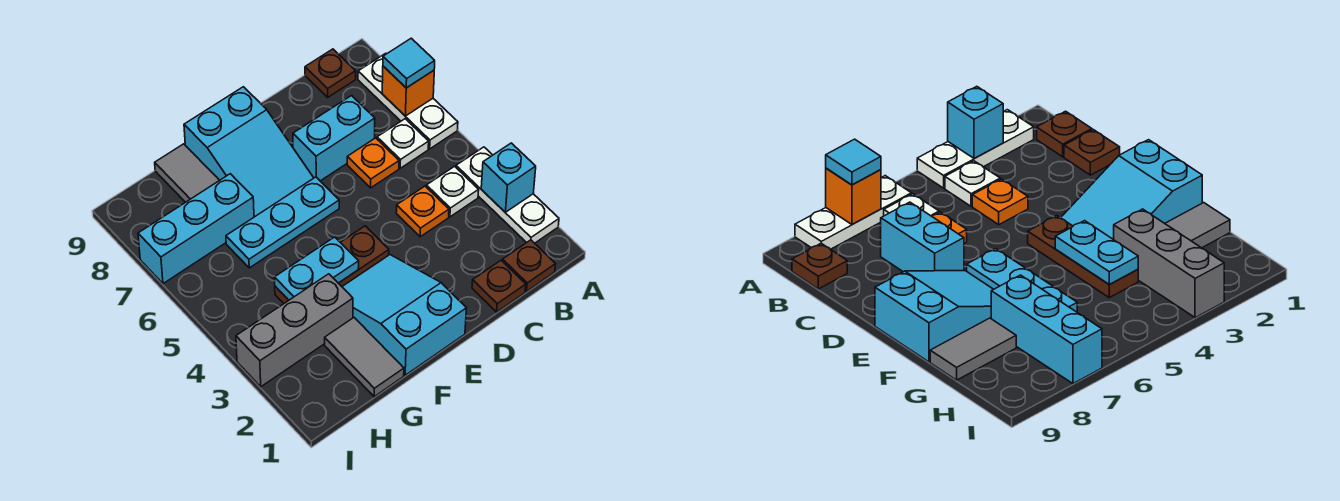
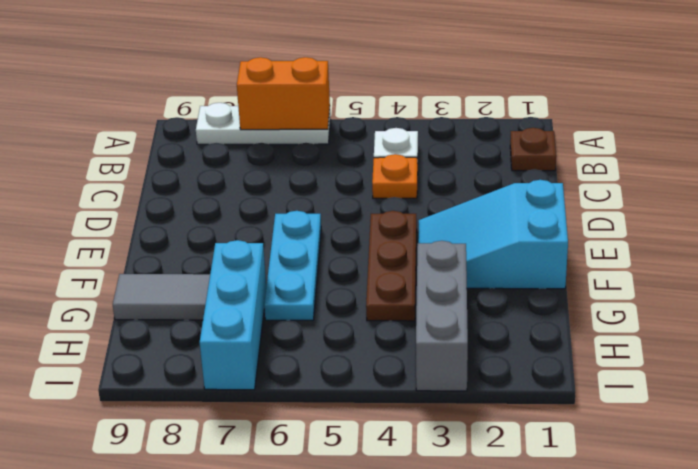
orange 1x2 brick [237,57,330,130] -> orange 1x1 brick [382,66,434,116]
none -> white 1x3 plate [456,147,559,243]
none -> white 1x1 plate [377,119,429,168]
none -> brown 1x1 plate [305,49,356,97]

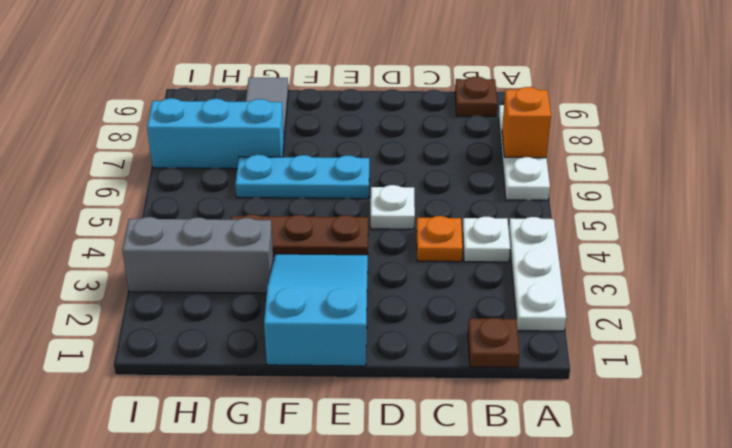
white 1x1 plate [371,185,415,229] -> white 1x1 plate moved to [377,119,429,168]
none -> brown 1x1 plate [472,260,526,312]
none -> orange 1x1 plate [347,138,399,188]
none -> cyan 1x2 brick [293,96,375,181]

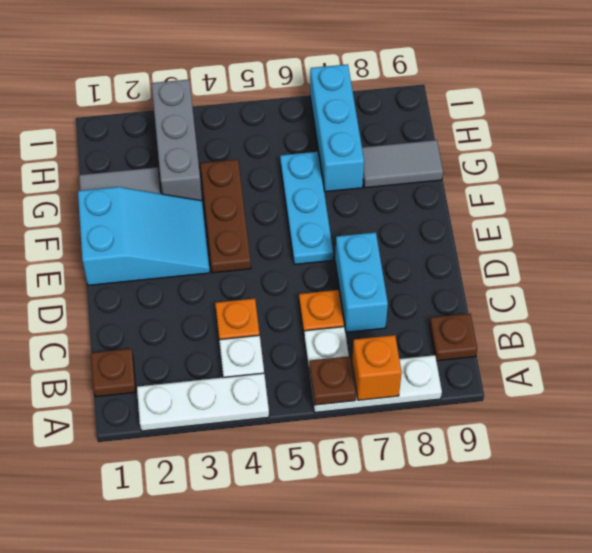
brown 1x1 plate [309,356,356,405] -> brown 1x1 plate moved to [472,260,526,312]
none -> cyan 2x3 slope [184,87,313,217]
none -> cyan 1x1 brick [481,143,536,212]
none -> cyan 1x2 plate [274,237,359,300]

